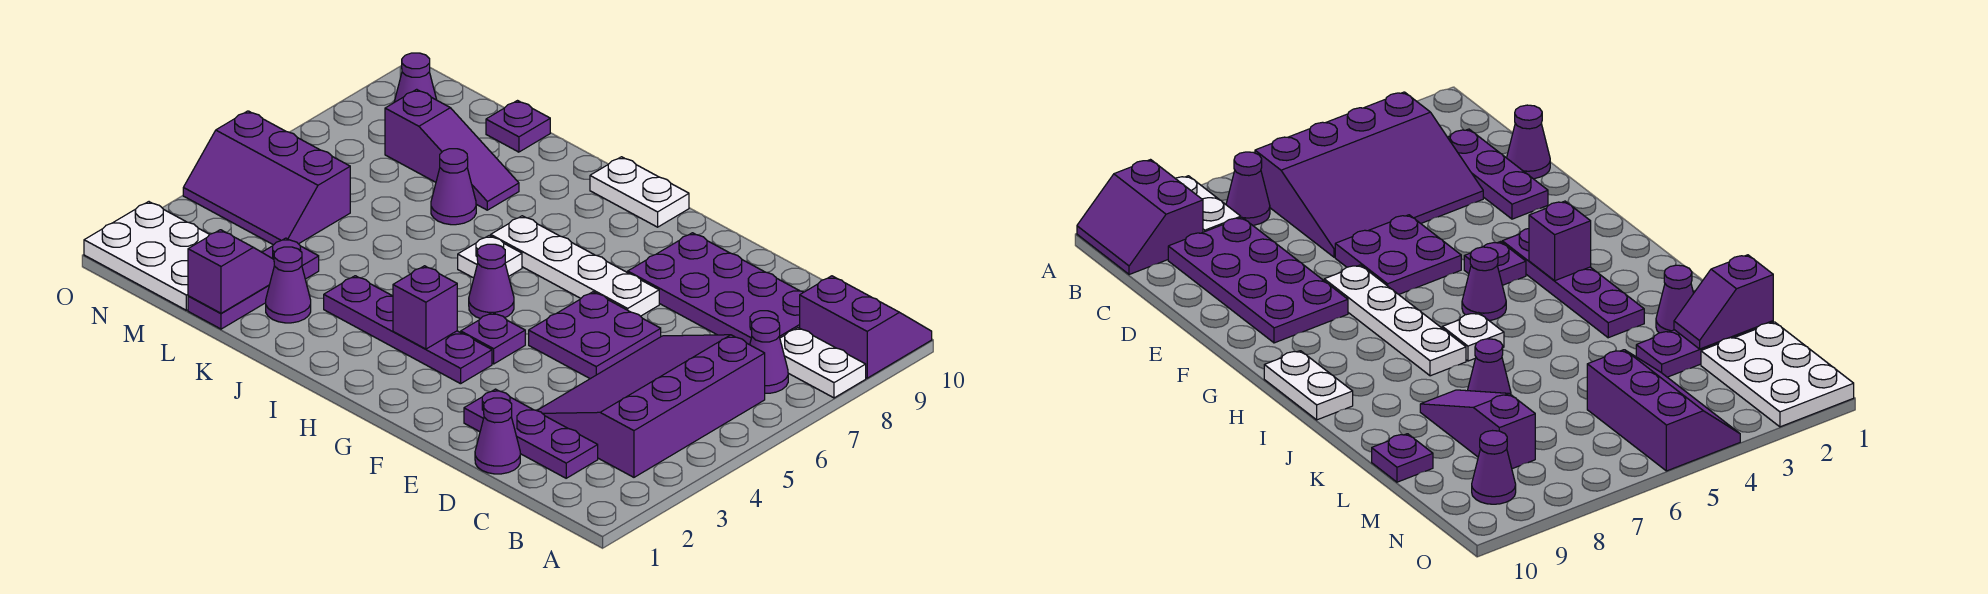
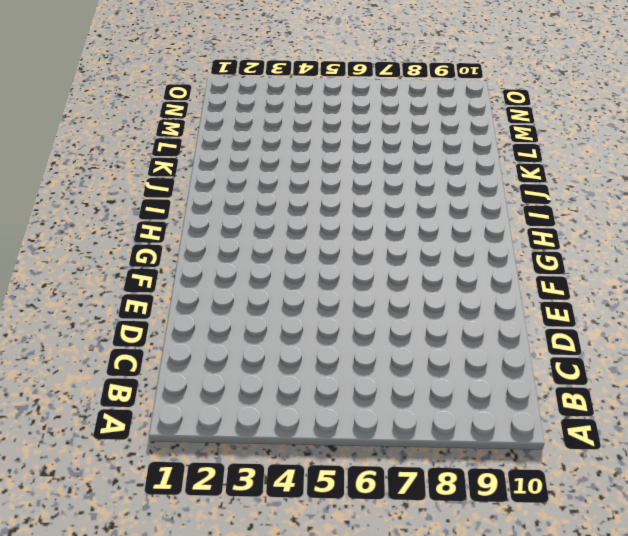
none -> white 1x2 plate [780,328,866,398]
none -> purple 2x2 slope [800,276,932,378]
none -> purple 3x4 slope [537,335,765,477]

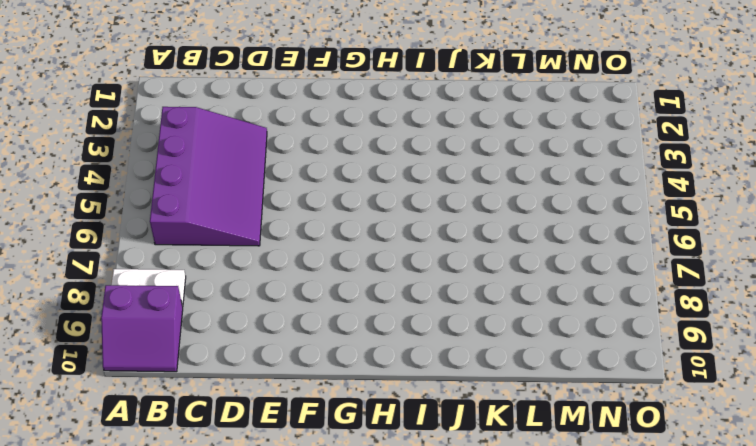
none -> purple 1x1 cone [750,318,788,393]
none -> purple 1x3 plate [464,389,598,478]
none -> purple 2x4 plate [628,233,804,345]

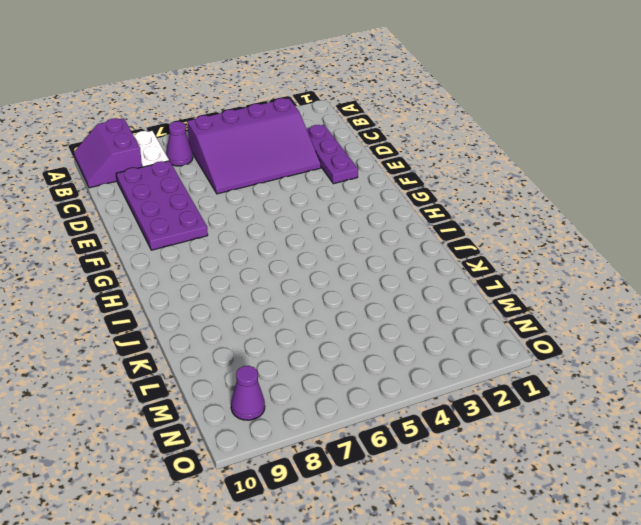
none -> purple 1x1 cone [475,398,520,474]
none -> purple 2x2 plate [529,292,661,379]
none -> white 1x4 plate [491,216,659,316]

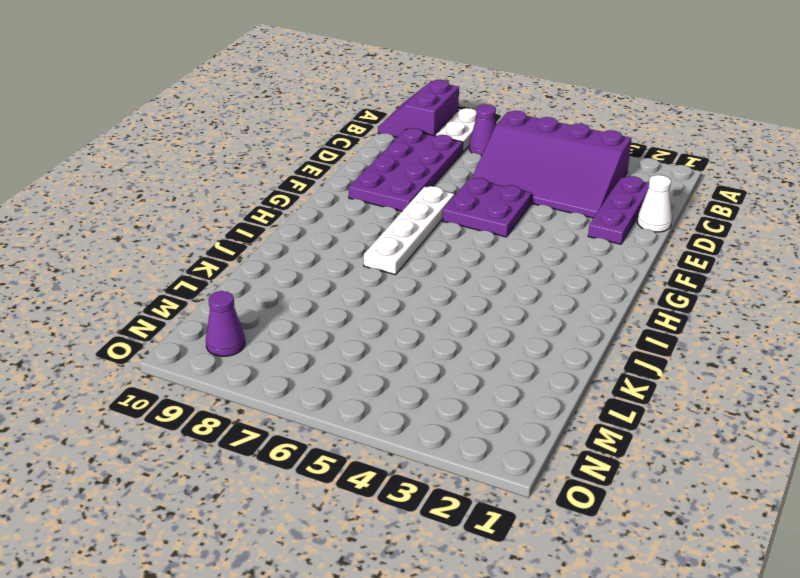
white 1x1 cone [637,175,672,232] -> purple 1x1 cone [475,398,520,474]
none -> purple 1x4 plate [324,276,492,384]
none -> purple 1x1 plate [461,312,525,364]
none -> purple 1x1 cone [469,244,514,319]

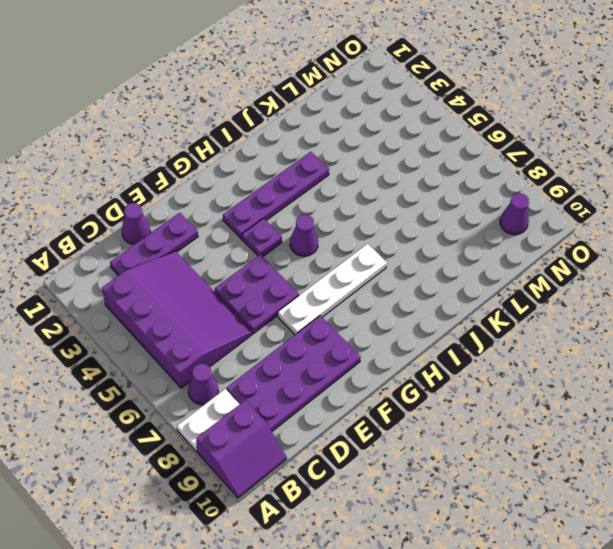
none -> white 1x2 plate [590,157,689,227]
none -> white 1x1 plate [458,236,522,278]
none -> purple 1x1 cone [266,247,311,323]

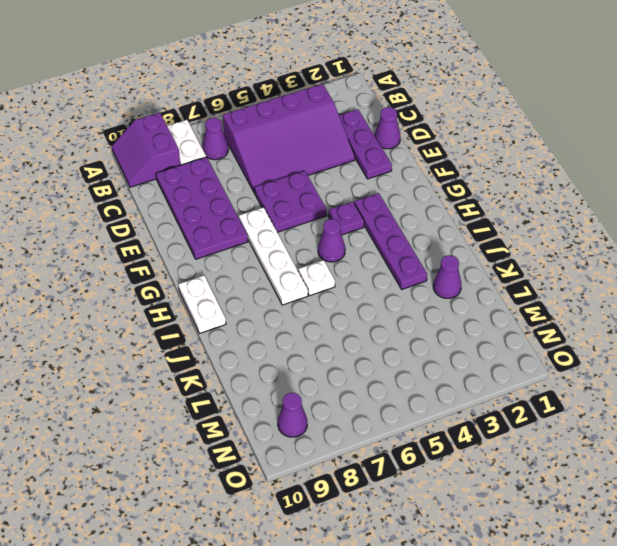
none -> purple 1x1 cone [431,149,476,225]
none -> purple 1x3 slope [385,89,519,210]
none -> purple 1x3 plate [188,238,319,329]

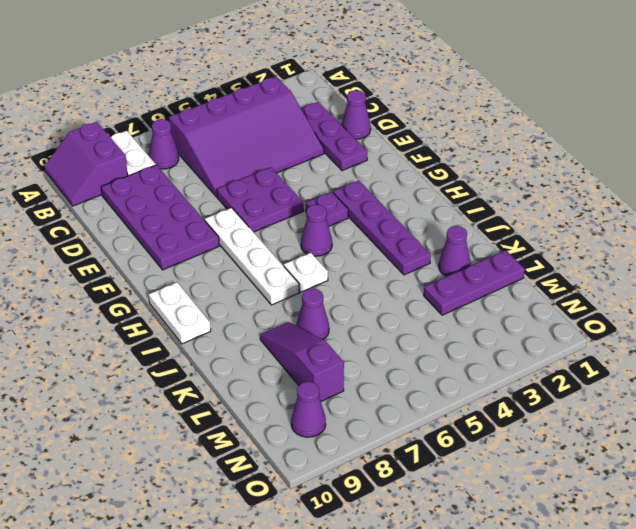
none -> purple 1x1 plate [486,101,550,152]
none -> white 2x3 plate [84,202,210,310]
none -> purple 2x3 slope [183,111,350,245]

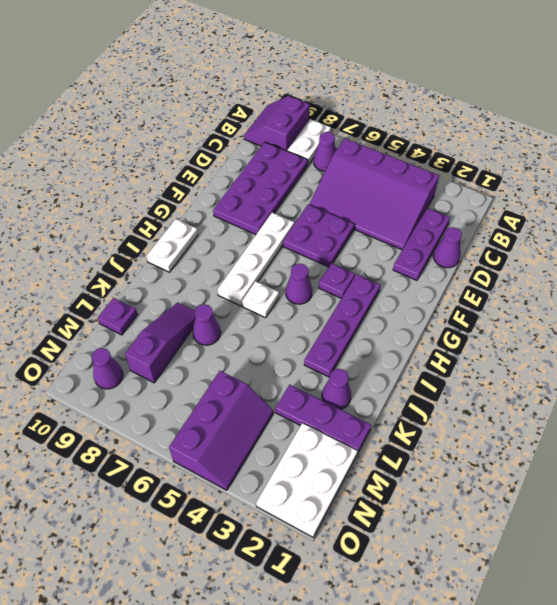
none -> purple 1x1 brick [393,266,457,349]
none -> purple 1x2 slope [188,230,274,313]

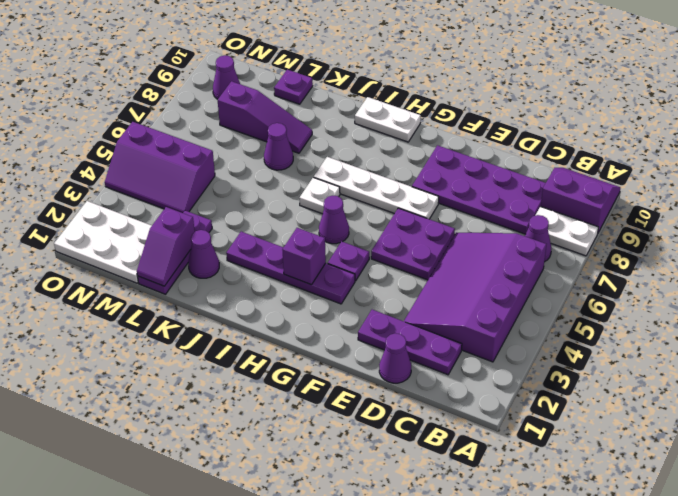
purple 1x2 slope [137,207,195,286] -> purple 1x2 slope turned to [188,230,274,313]

